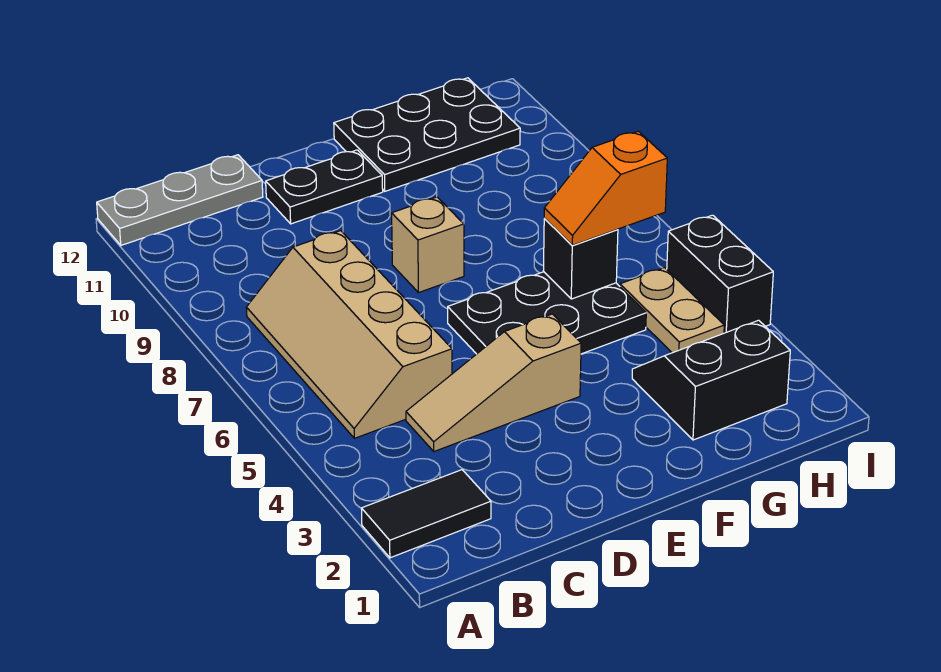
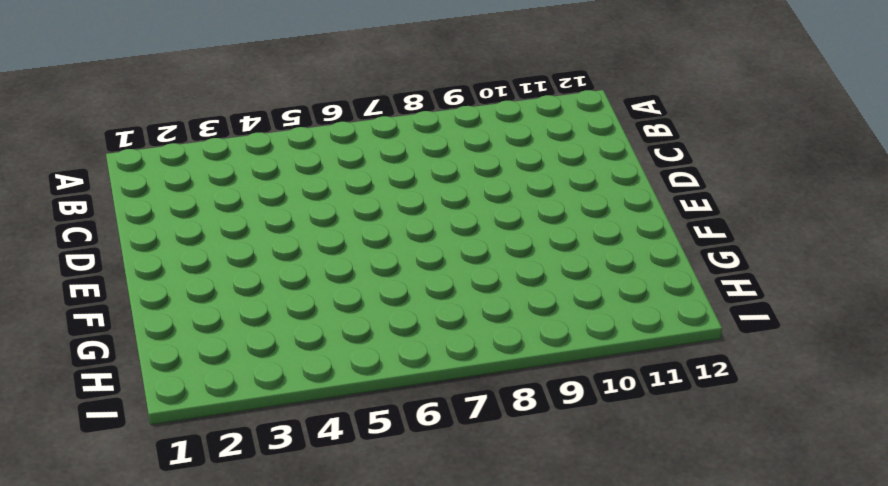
none -> black 1x2 tile [361,470,491,558]
none -> grey 1x3 plate [97,155,263,245]
none -> tan 2x4 slope [246,231,452,438]

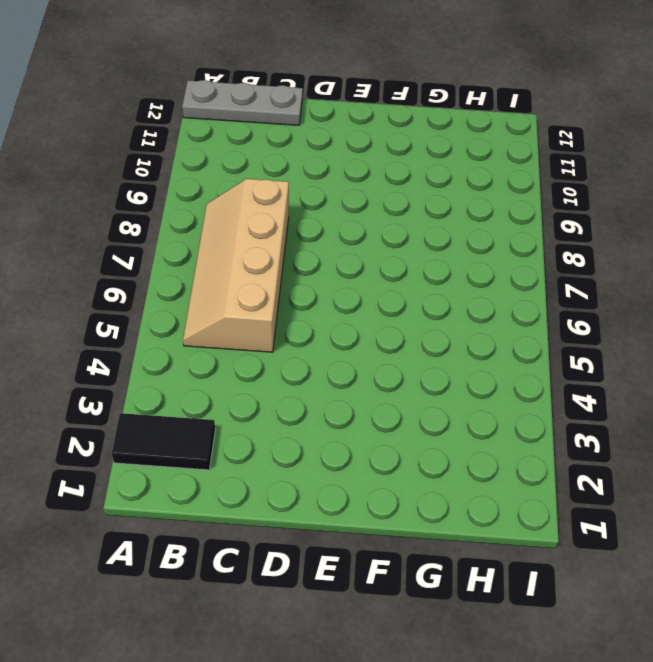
none -> tan 1x3 slope [406,314,581,451]
none -> black 1x2 plate [266,150,383,224]
none -> black 2x3 plate [448,272,646,354]

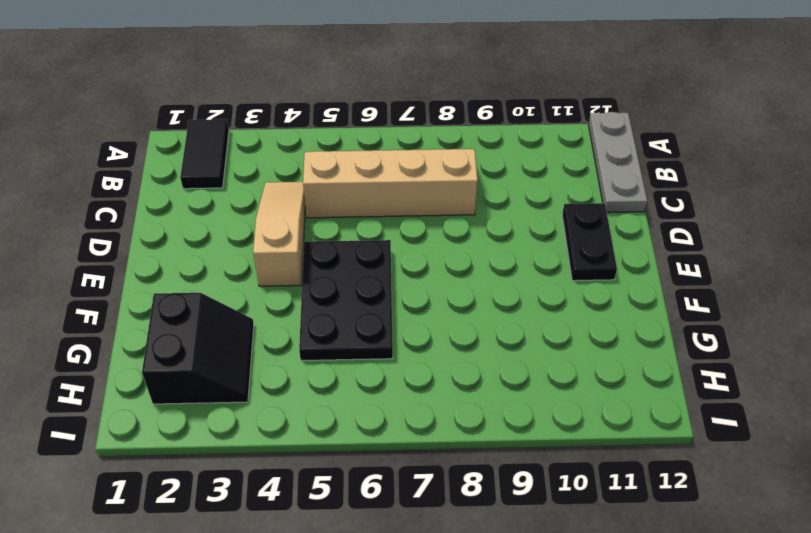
none -> tan 1x1 brick [392,197,464,293]
none -> black 2x3 plate [334,78,520,191]
none -> tan 1x2 plate [620,268,724,353]

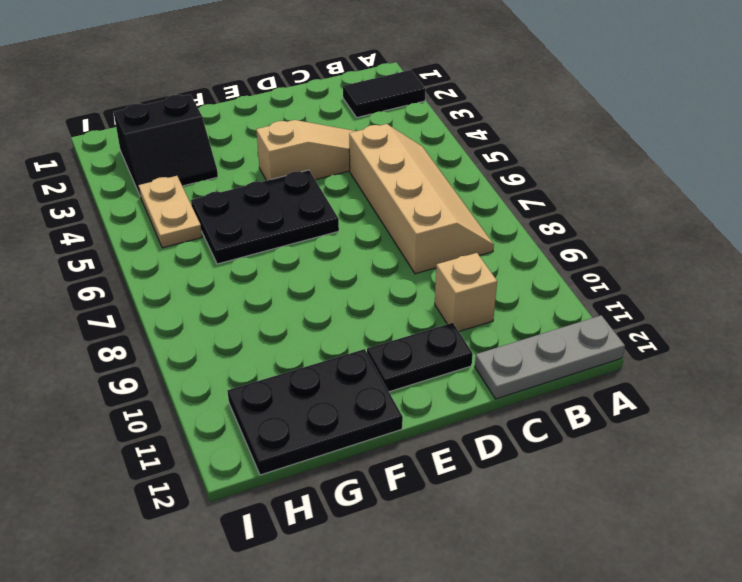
tan 1x1 brick [435,253,497,331] -> tan 1x1 brick moved to [392,197,464,293]
none -> black 1x2 brick [667,215,773,333]
none -> black 1x1 brick [543,219,618,299]
none -> orange 1x2 slope [544,131,667,245]

